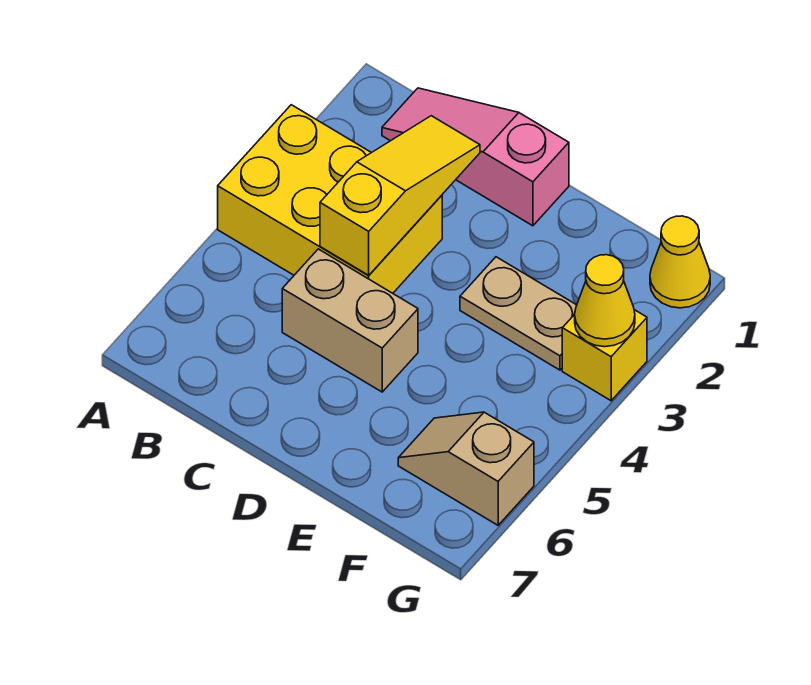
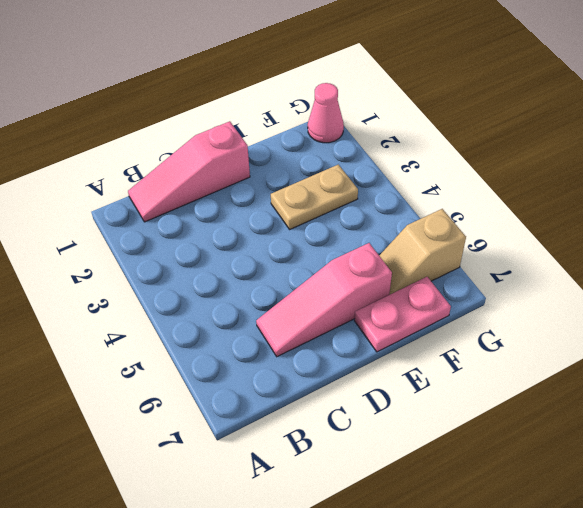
pink 1x3 slope [256,243,392,357] -> none
pink 1x2 plate [354,277,451,352] -> none
pink 1x1 cone [308,83,344,143] -> yellow 1x1 cone [650,216,710,308]
none -> yellow 2x3 brick [218,105,442,293]
none -> tan 1x2 brick [282,249,418,392]

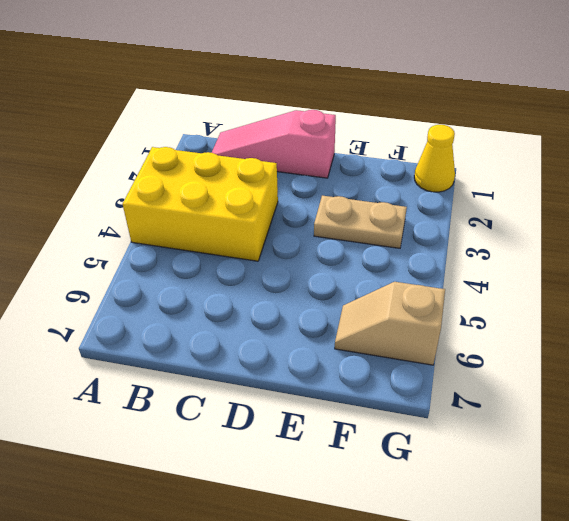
none -> tan 1x2 brick [282,249,418,392]
none -> yellow 1x1 brick [562,310,647,401]

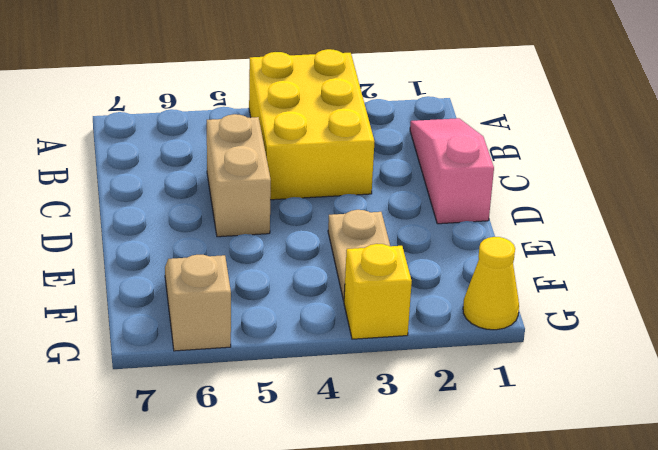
none -> yellow 1x3 slope [320,116,480,275]
none -> yellow 1x1 cone [575,255,635,347]

